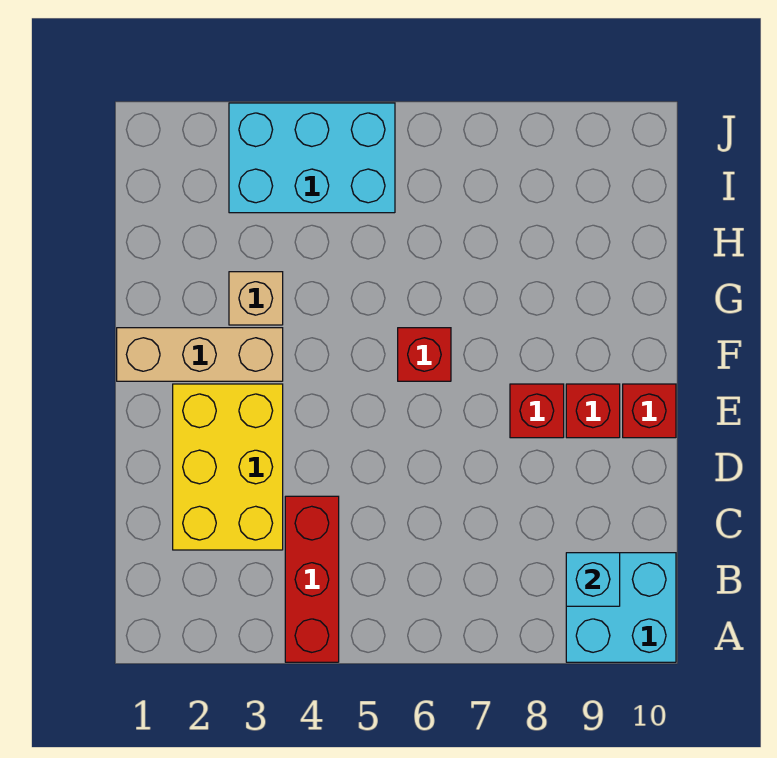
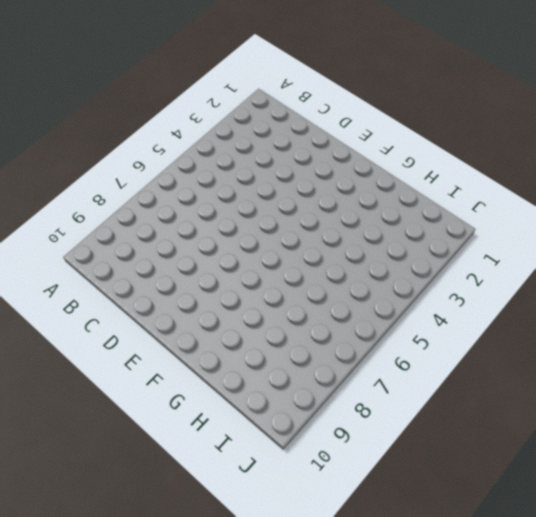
none -> red 1x3 brick [285,496,339,662]
none -> cyan 2x2 brick [566,553,676,662]

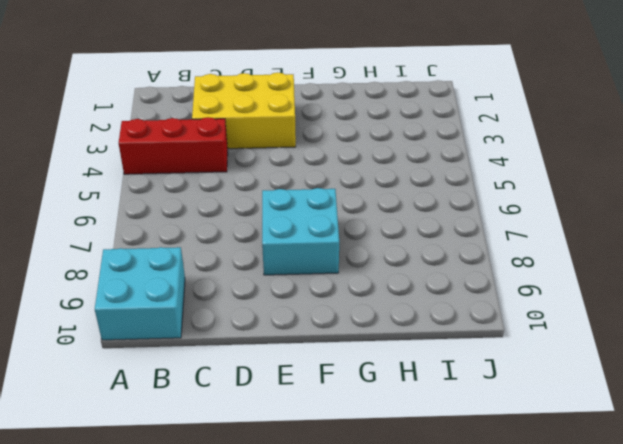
cyan 2x2 brick [262,188,339,275] -> red 1x1 brick [510,384,564,438]
none -> red 1x1 brick [566,384,620,438]
none -> red 1x1 brick [623,384,676,438]

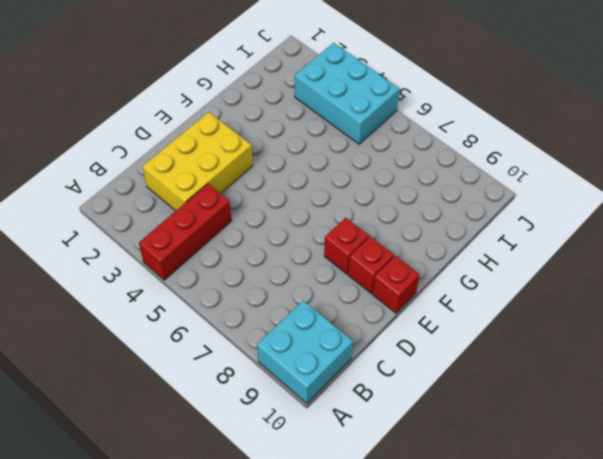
none -> tan 1x3 brick [117,328,283,381]
none -> red 1x1 brick [398,328,451,381]

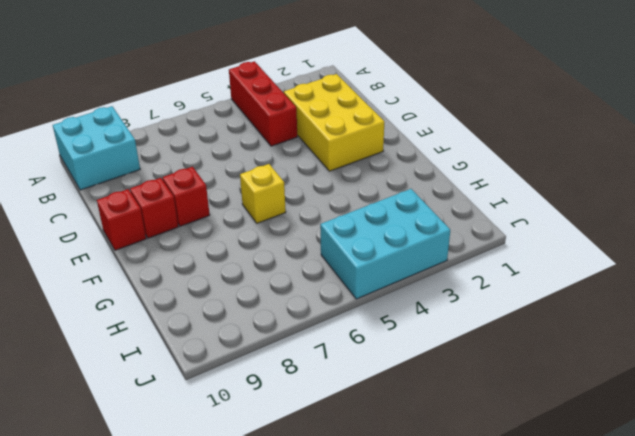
yellow 1x1 brick [240,164,286,223] -> red 1x1 brick [398,328,451,381]
none -> tan 1x3 brick [117,328,283,381]
none -> tan 1x1 brick [229,272,283,325]

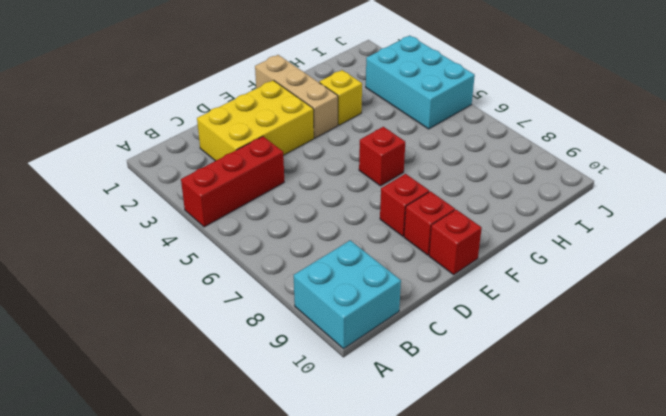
yellow 1x1 brick [319,70,362,125] -> tan 1x1 brick [229,272,283,325]
none -> cyan 1x1 brick [566,553,620,606]

